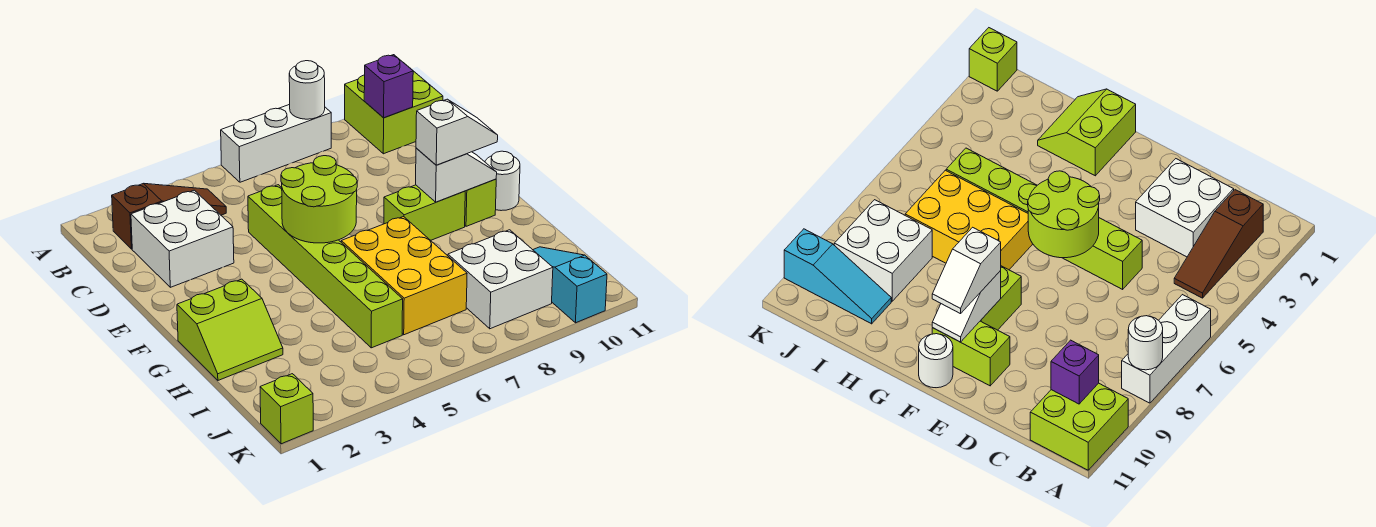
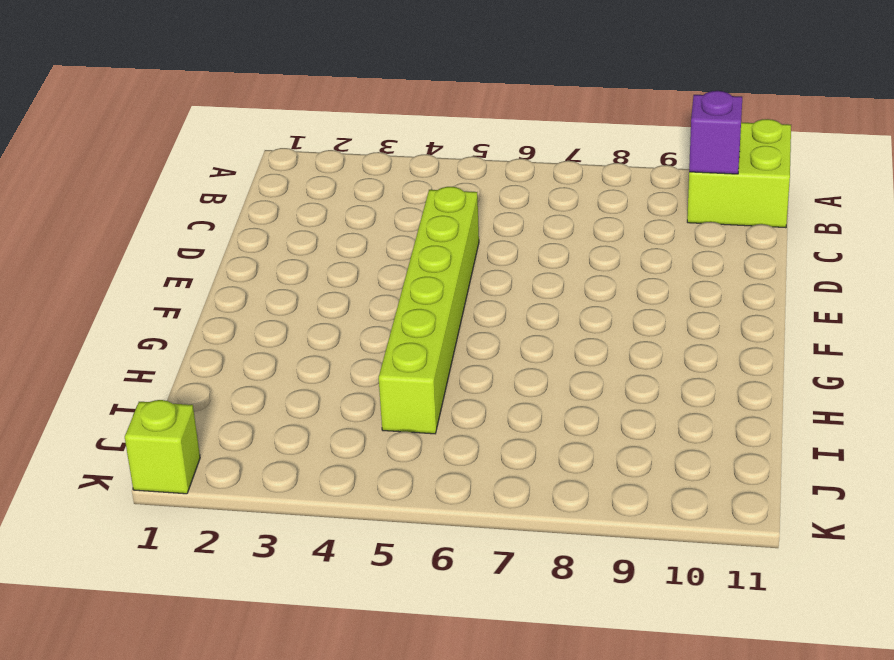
none -> white 1x3 brick [221,104,331,182]
none -> brown 1x3 slope [112,183,226,249]
none -> white 2x2 brick [131,190,234,287]

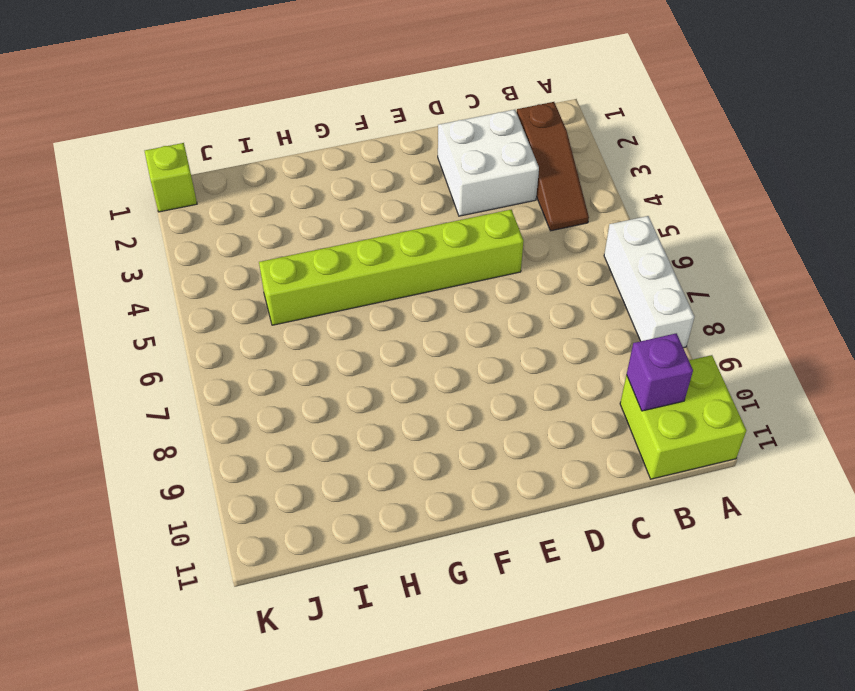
none -> lime 1x2 brick [465,179,496,226]
none -> lime 1x2 brick [384,185,465,240]
none -> white 1x1 round brick [485,151,520,211]

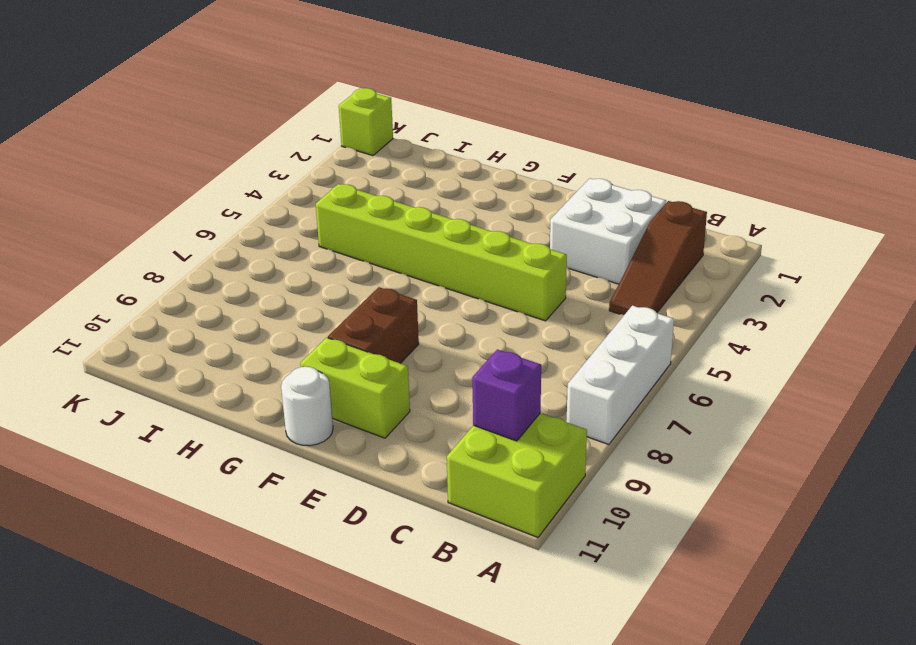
brown 1x2 brick [328,287,419,363] -> lime 1x2 brick [384,185,465,240]
none -> lime 2x2 slope [177,279,283,380]
none -> yellow 2x3 brick [341,217,467,335]
none -> white 2x2 brick [448,230,553,329]

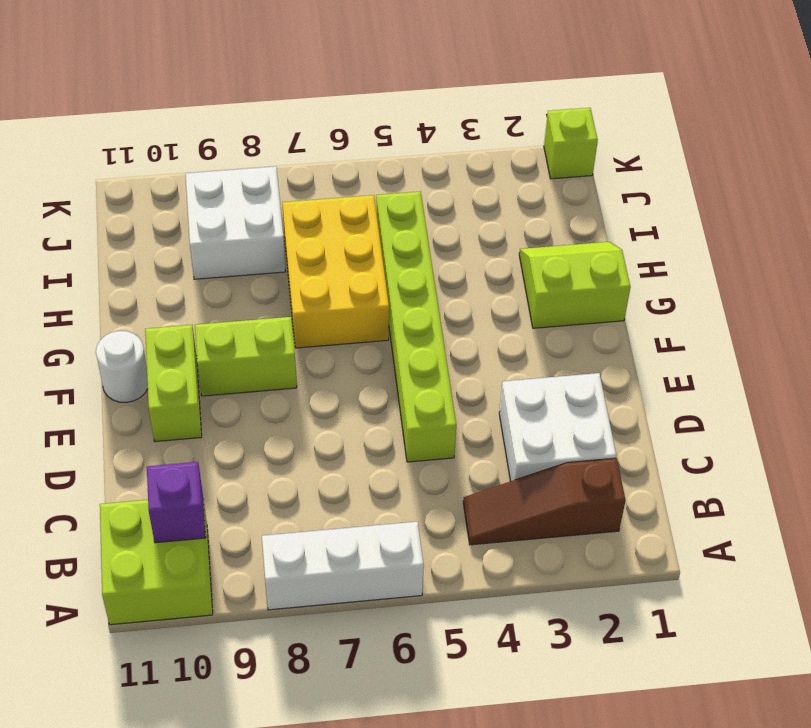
none -> cyan 1x3 slope [533,247,607,323]
none -> white 1x1 round brick [289,61,325,119]
none -> lime 2x2 round brick [281,156,357,243]

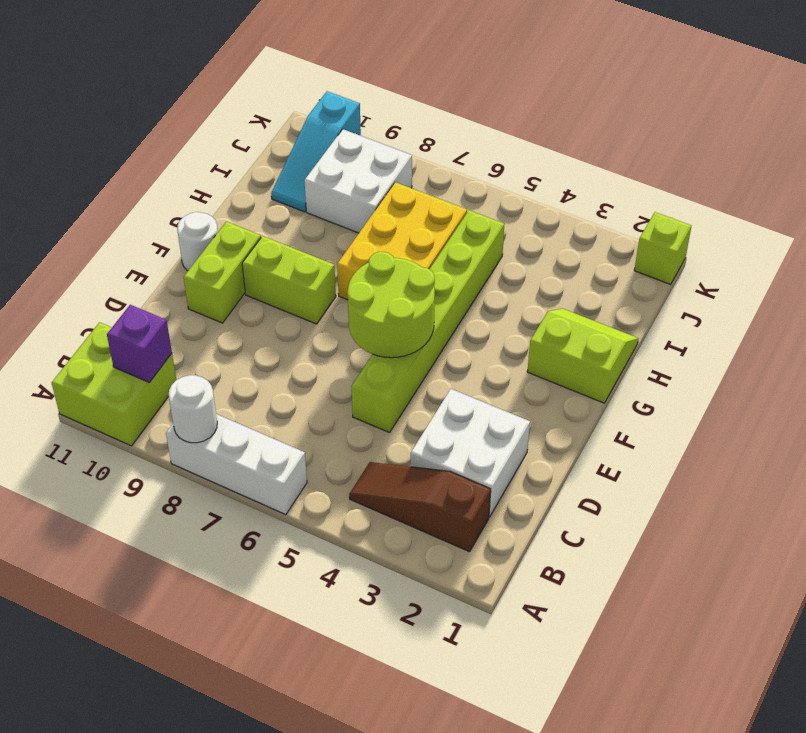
none -> white 1x2 slope [416,148,497,202]
none -> white 1x2 slope [416,99,498,165]

